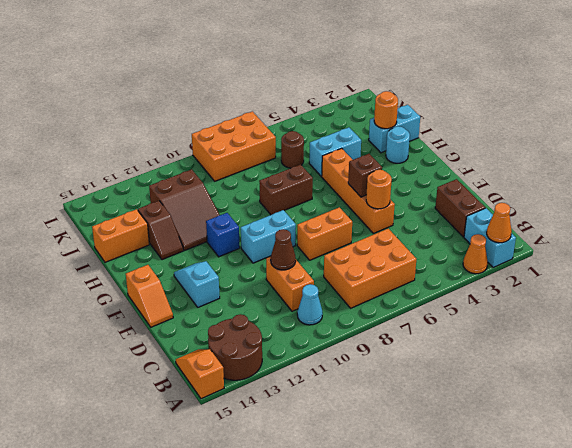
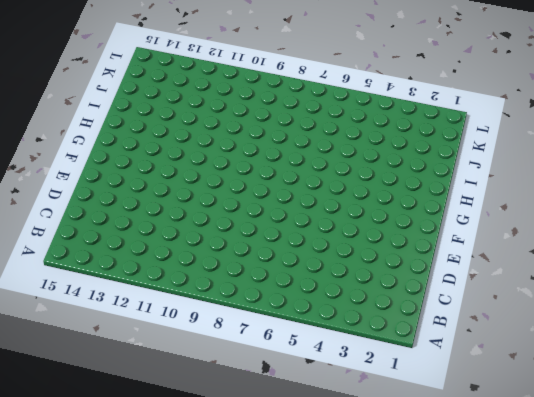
none -> cyan 1x2 brick [464,208,516,267]
none -> orange 1x1 cone [463,234,488,274]
none -> brown 2x2 round brick [208,314,262,380]

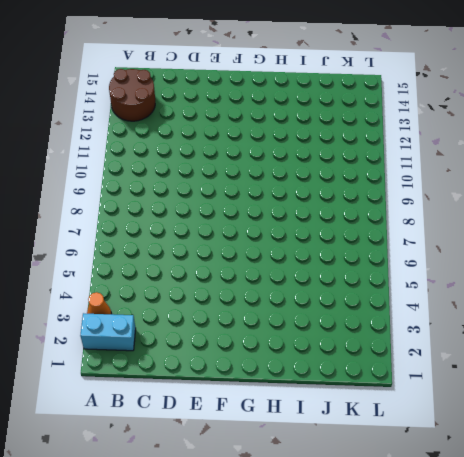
none -> orange 1x2 slope [176,349,224,399]
none -> orange 2x3 brick [324,229,416,308]
none -> cyan 1x1 cone [297,284,323,325]

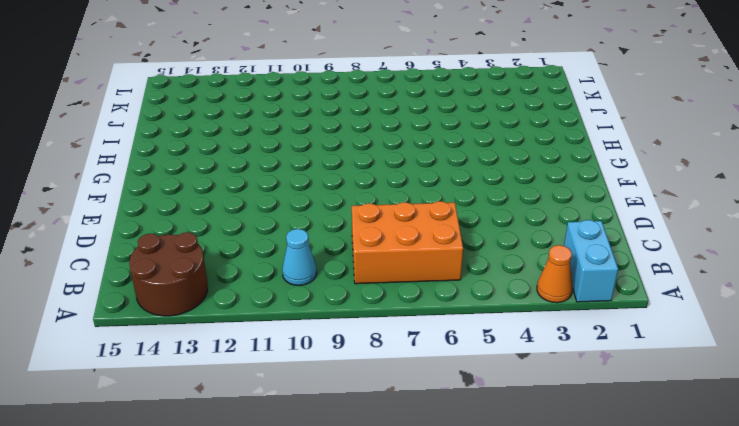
none -> orange 1x2 slope [176,349,224,399]
none -> brown 1x2 brick [435,179,485,237]
none -> orange 1x2 brick [266,256,314,311]

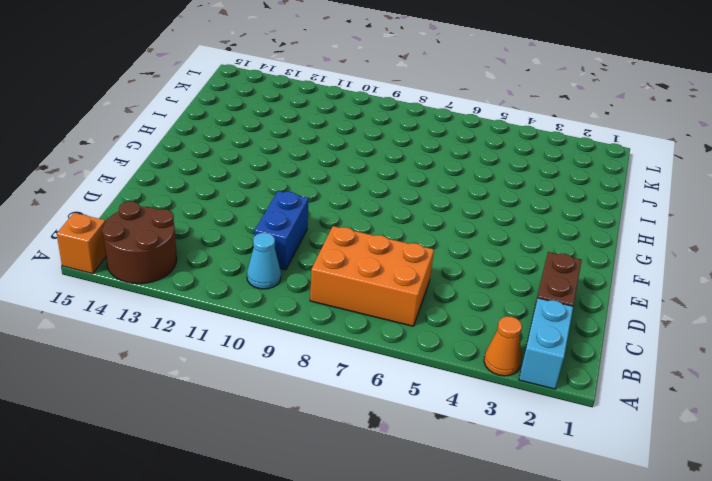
blue 1x2 brick [254,191,309,270] -> orange 1x2 brick [266,256,314,311]
none -> orange 1x4 brick [321,148,395,233]
none -> orange 1x2 brick [297,207,352,260]
none -> cyan 1x2 slope [174,261,220,307]

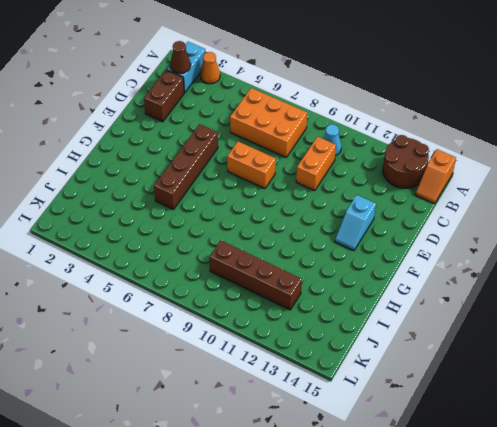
brown 1x1 cone [170,41,191,74] -> brown 1x1 cone moved to [271,229,296,270]
brown 1x4 brick [154,124,218,209] -> orange 1x4 brick [321,148,395,233]
brown 1x4 brick [209,241,302,310] -> brown 2x3 slope [149,169,219,251]
none -> orange 1x2 slope [126,265,173,327]
none -> cyan 1x2 brick [241,210,296,263]
none -> blue 1x1 brick [206,213,240,257]

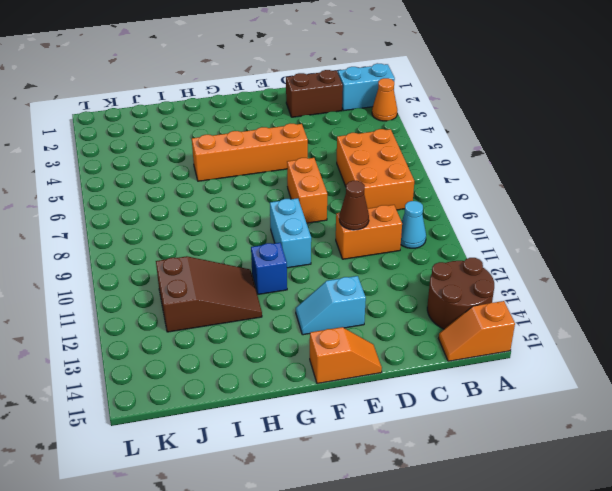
none -> cyan 1x1 round brick [386,126,410,163]
none -> brown 1x2 brick [259,165,313,215]
none -> brown 1x2 slope [138,201,183,260]

